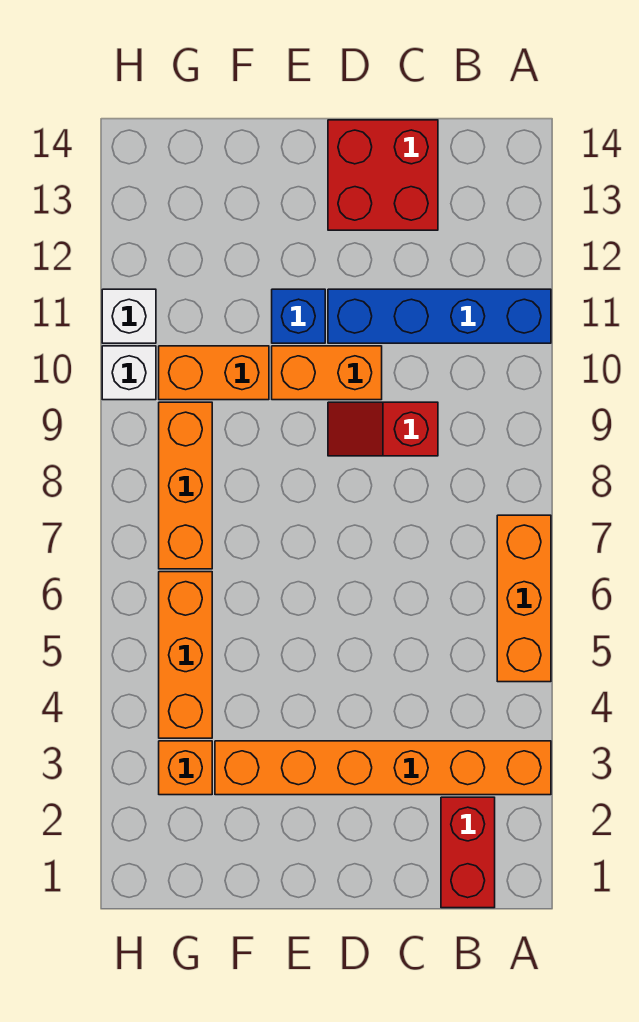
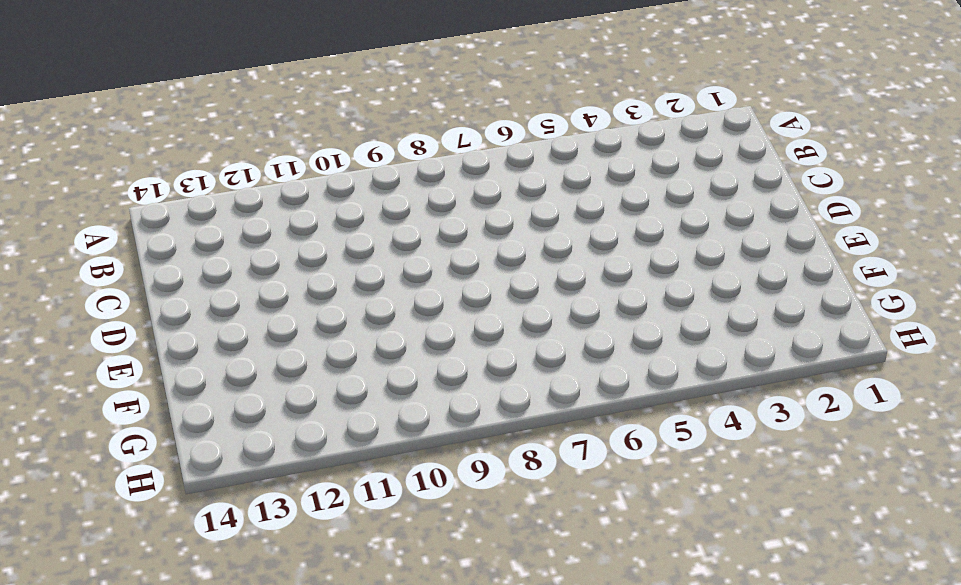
none -> orange 1x6 brick [215,741,551,795]
none -> orange 1x3 brick [497,515,551,682]
none -> blue 1x4 brick [328,289,551,343]

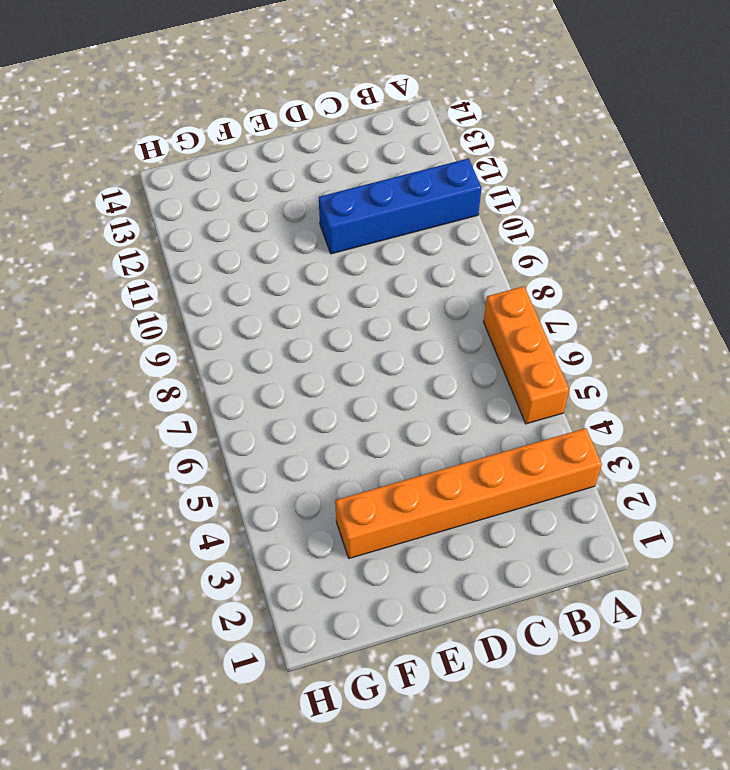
none -> red 1x2 brick [441,797,495,908]
none -> red 1x2 slope [328,402,438,456]
none -> red 2x2 brick [328,120,438,230]

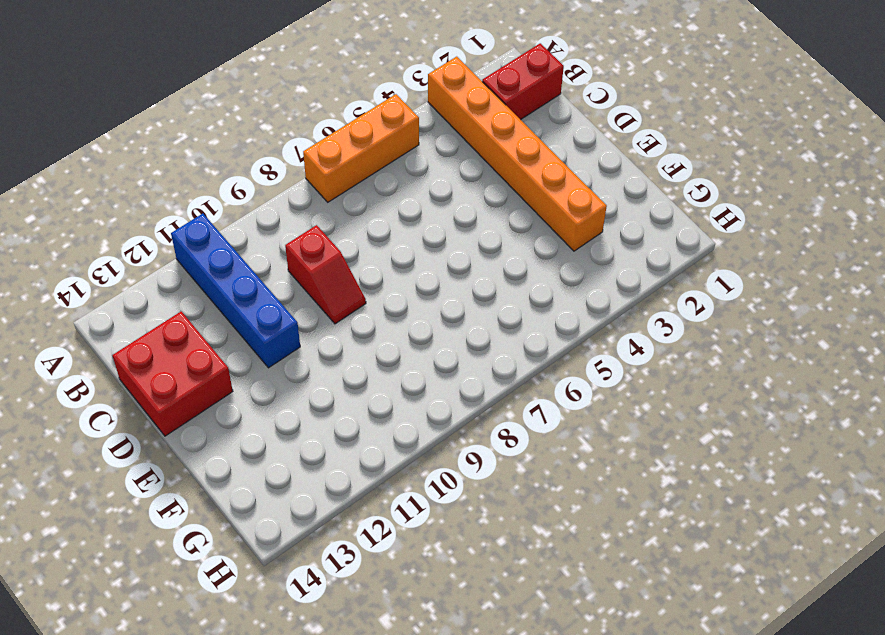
none -> orange 1x2 brick [272,346,382,400]
none -> blue 1x1 brick [272,289,325,343]
none -> orange 1x2 brick [159,346,269,400]

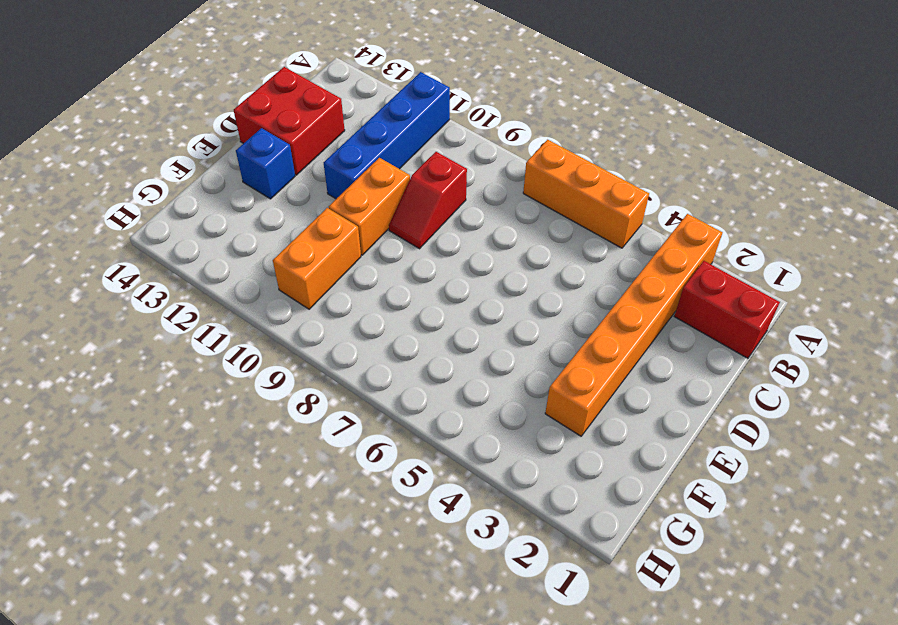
blue 1x1 brick [236,128,295,199] -> blue 1x1 brick moved to [272,289,325,343]
none -> orange 1x1 brick [159,741,212,795]
none -> orange 1x3 brick [159,572,212,738]
none -> orange 1x3 brick [159,402,212,569]

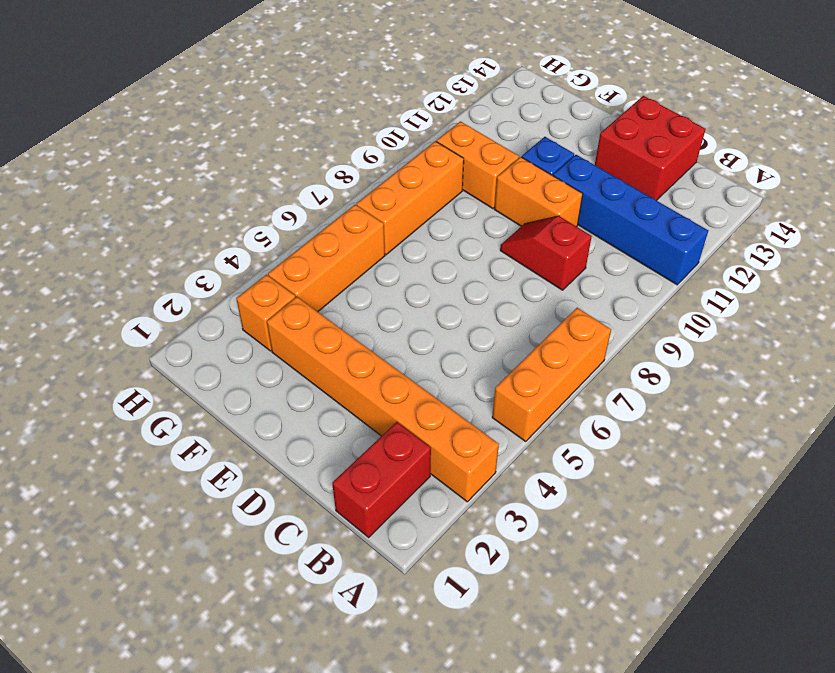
none -> white 1x1 brick [102,346,156,400]
none -> white 1x1 brick [102,289,156,343]

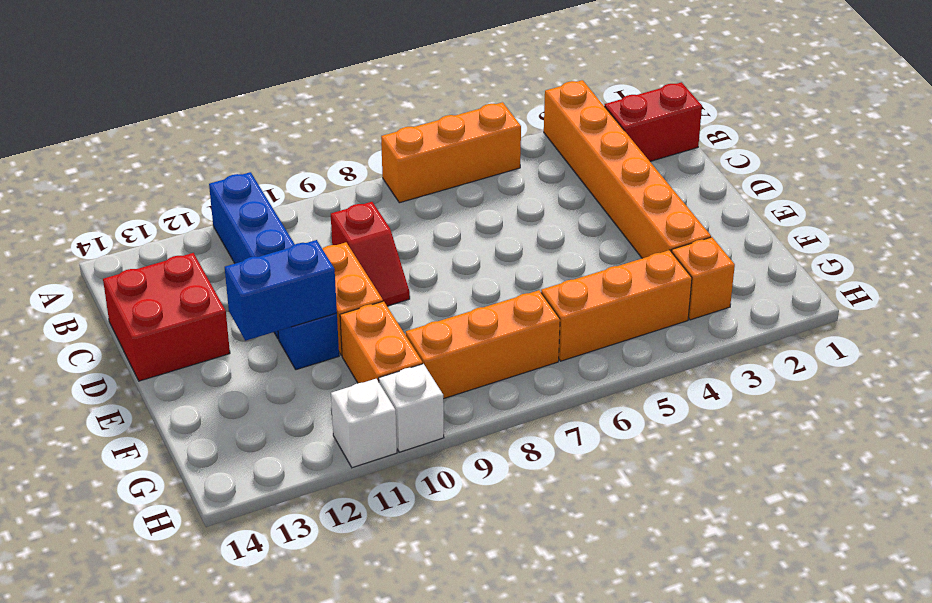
blue 1x2 brick [225,240,337,341] -> none

